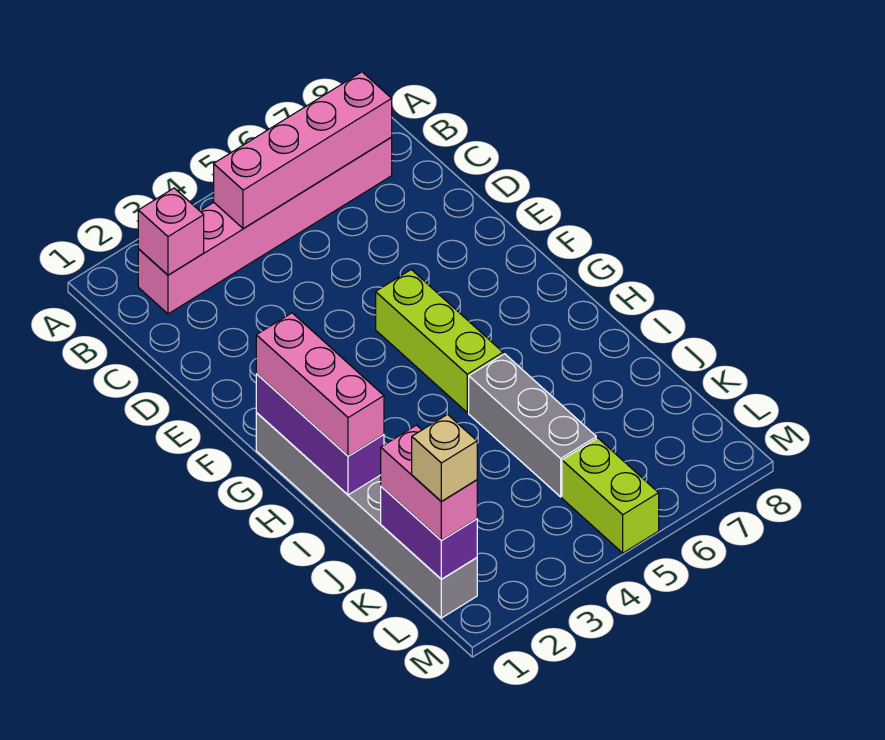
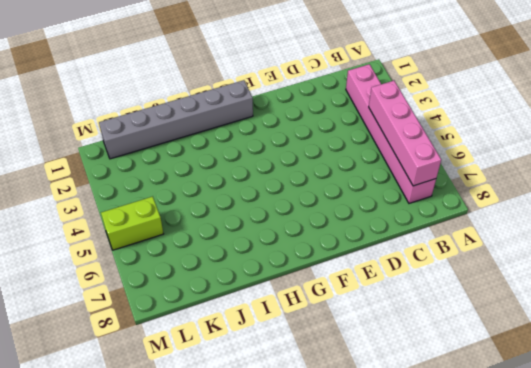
none -> lime 1x3 brick [376,270,503,413]
none -> grey 1x3 brick [469,354,596,497]
none -> pink 1x1 brick [138,188,204,275]

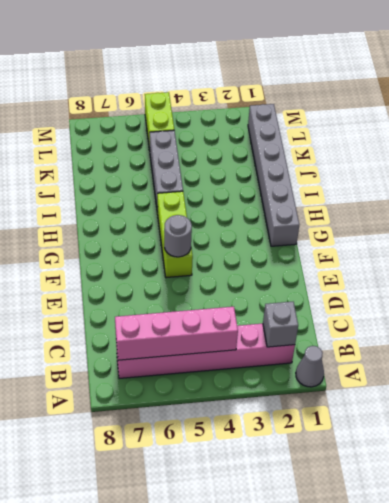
grey 1x1 cone [296,346,324,387] -> none
grey 1x1 brick [263,302,298,347] -> pink 1x1 brick [138,188,204,275]
grey 1x1 round brick [164,215,192,257] -> none
none -> purple 1x3 brick [256,374,384,495]
none -> purple 1x2 brick [381,486,477,579]
none -> pink 1x3 brick [256,313,384,456]

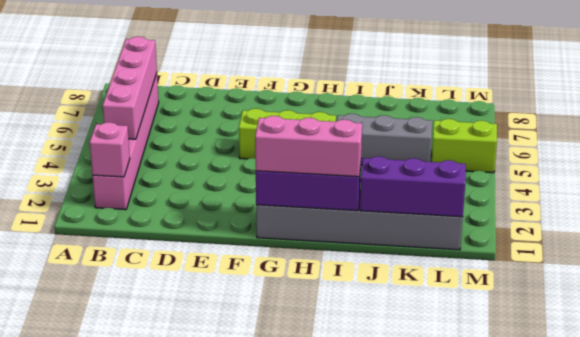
purple 1x3 brick [360,156,466,217] -> purple 1x2 brick [381,486,477,579]
none -> pink 1x2 brick [381,425,477,540]
none -> tan 1x1 brick [412,414,477,502]

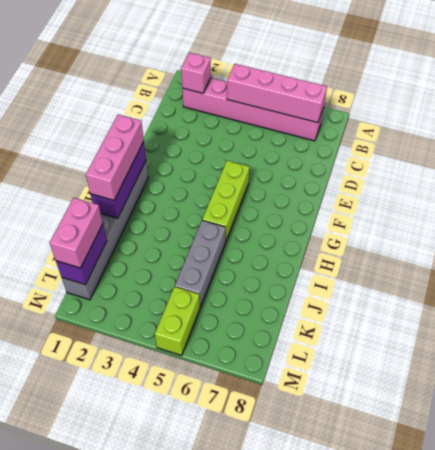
none -> tan 1x1 brick [412,414,477,502]

